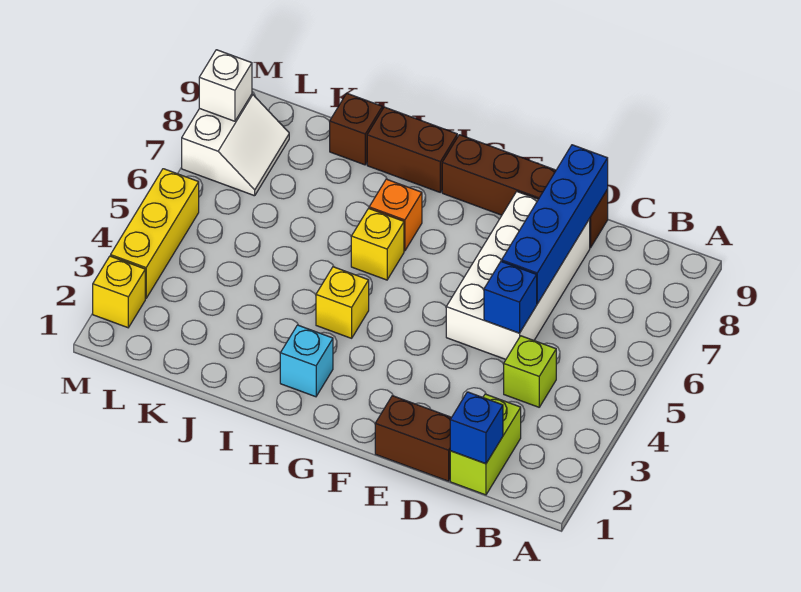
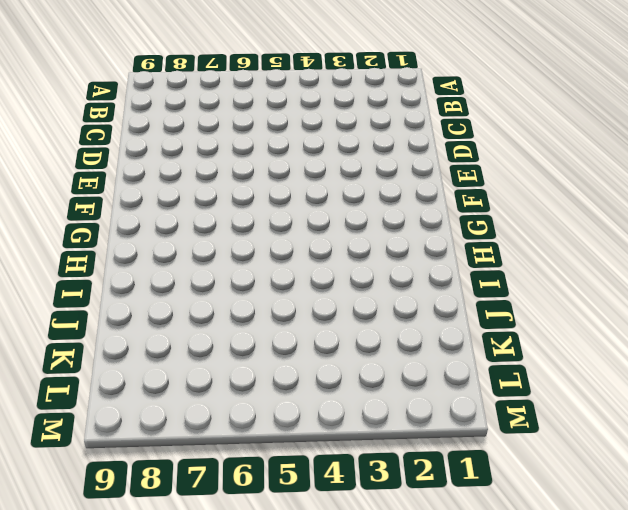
none -> lime 1x2 brick [450,394,521,495]
none -> lime 1x1 brick [504,336,556,407]
none -> brown 1x2 brick [375,396,451,481]

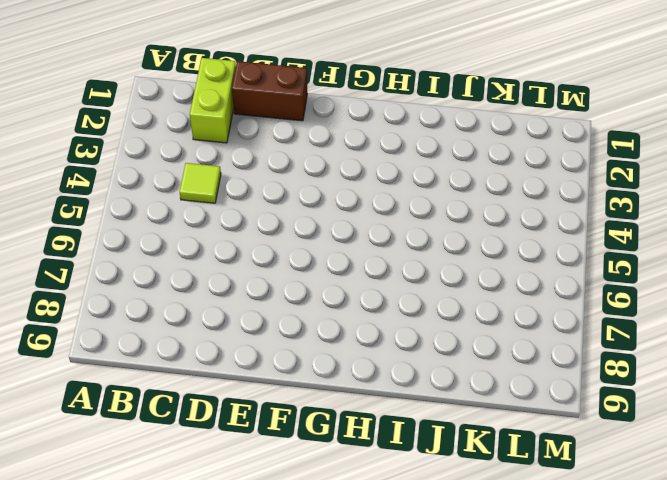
lime 1x1 tile [180,163,221,203] -> lime 1x1 brick [504,336,556,407]
none -> white 2x4 brick [446,192,590,359]
none -> brown 1x4 brick [442,135,608,248]
none -> cyan 1x1 brick [280,325,333,397]

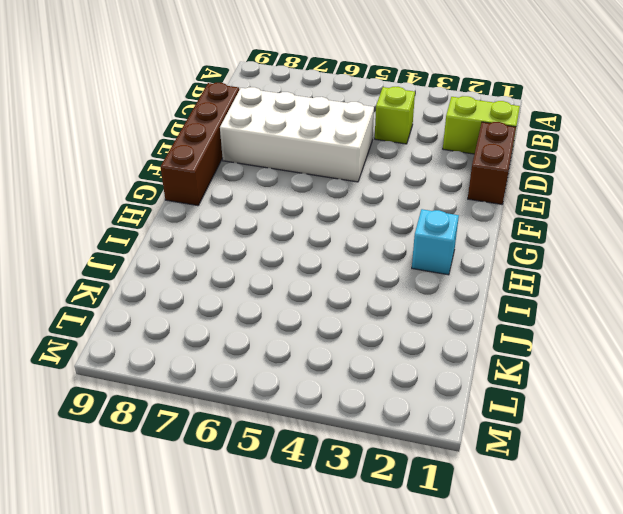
none -> yellow 1x1 brick [316,267,369,338]
none -> yellow 1x1 brick [351,208,404,280]
none -> orange 1x1 brick [369,179,422,251]

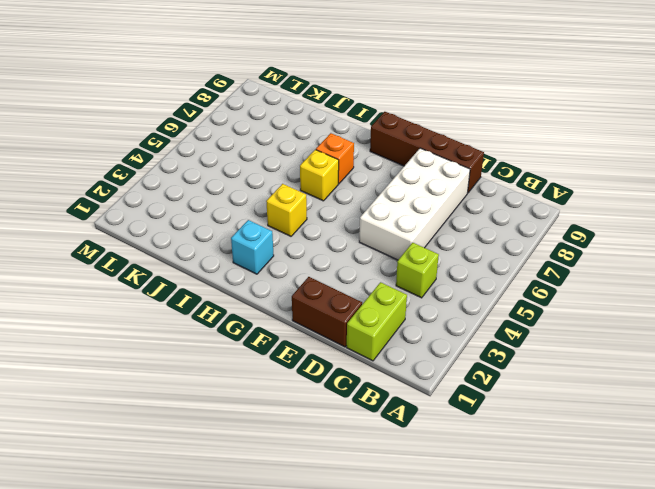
none -> brown 1x2 brick [367,107,457,192]
none -> brown 1x1 brick [330,94,382,165]
none -> white 2x2 slope [182,94,289,196]

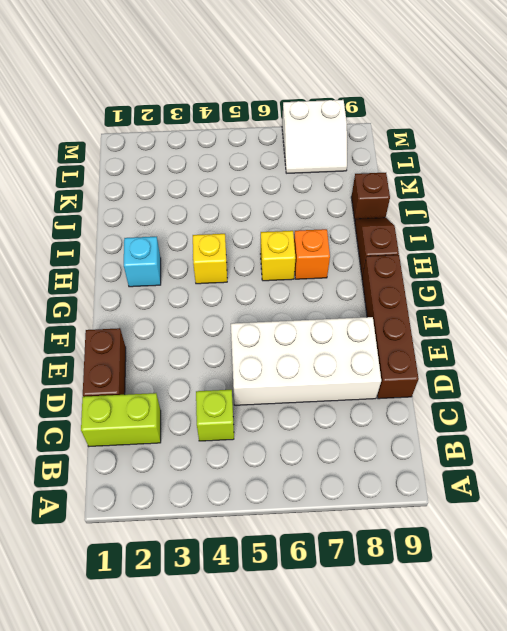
brown 1x2 slope [355,218,399,275] -> brown 1x2 brick [367,107,457,192]
none -> yellow 1x1 brick [93,256,145,328]
none -> yellow 1x3 brick [111,169,199,298]
none -> blue 1x1 brick [450,392,503,464]

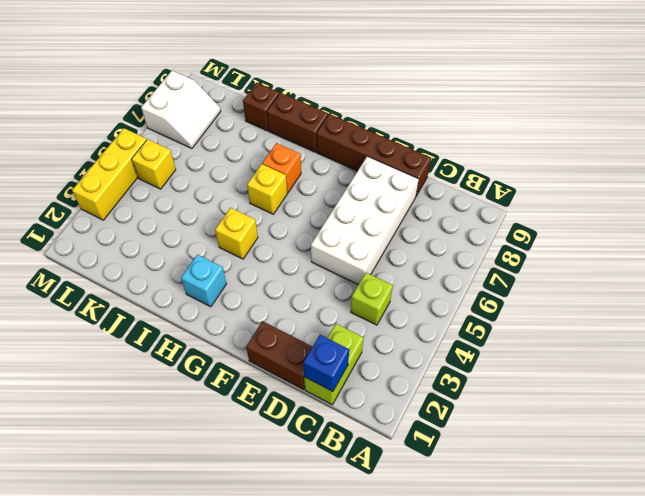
yellow 1x1 brick [132,139,176,189] -> yellow 1x1 brick moved to [93,256,145,328]
none -> blue 1x1 brick [484,261,537,333]
none -> blue 1x4 brick [502,145,608,304]
none -> white 1x1 brick [199,50,252,121]

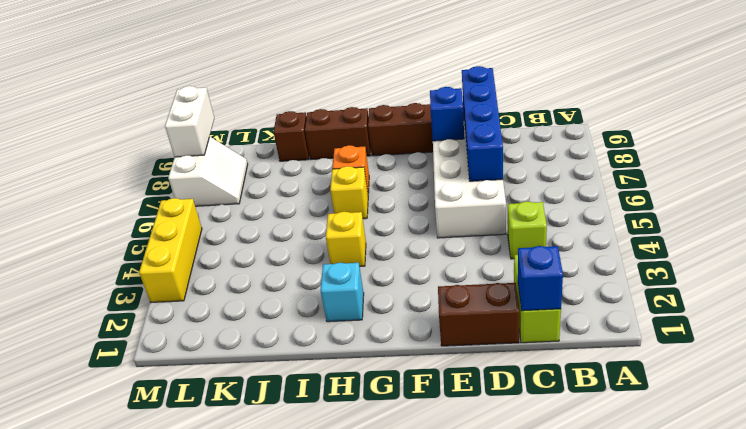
blue 1x1 brick [430,87,464,141] -> blue 1x1 brick moved to [484,261,537,333]
white 1x2 brick [165,86,214,157] -> white 1x1 brick [199,50,252,121]
none -> yellow 1x1 brick [93,256,145,328]

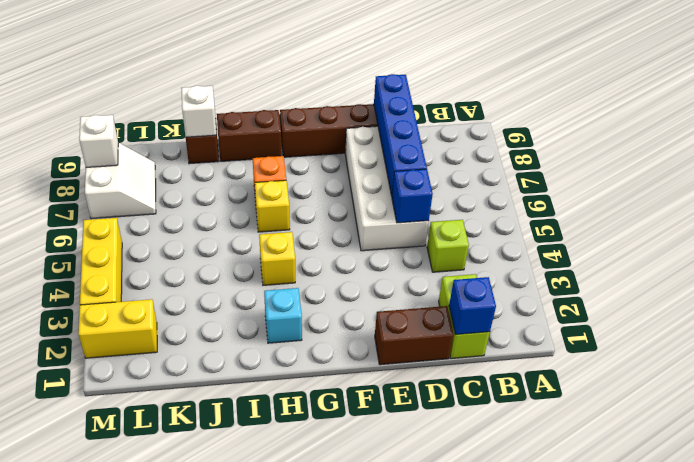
white 1x1 brick [181,86,216,137] -> none
yellow 1x2 brick [78,299,157,358] -> yellow 1x1 brick [93,256,145,328]

